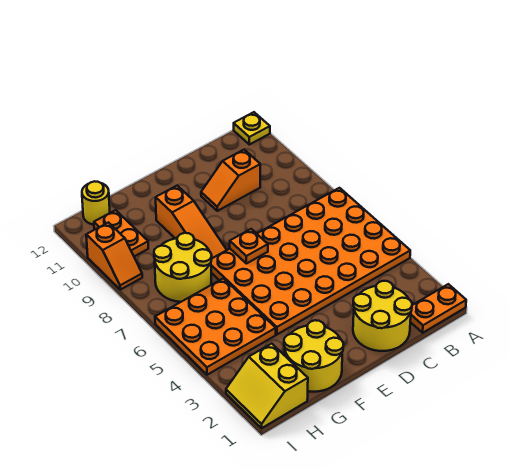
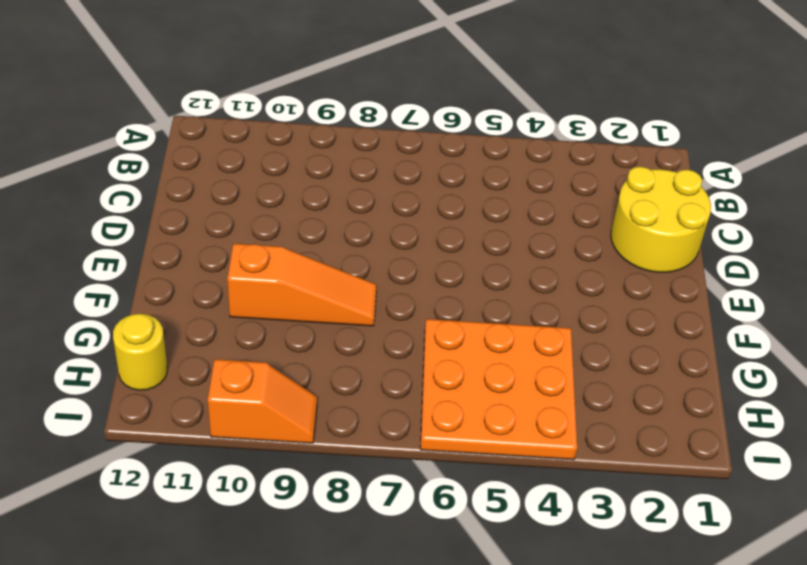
none -> orange 1x2 plate [410,284,466,333]
none -> orange 4x6 plate [211,188,410,334]
none -> yellow 1x1 plate [234,112,270,145]

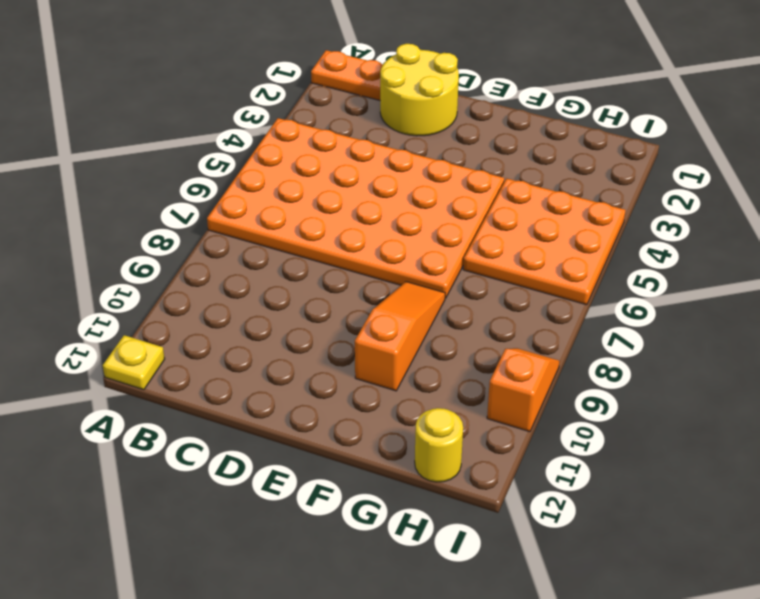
none -> orange 1x2 slope [201,150,260,211]
none -> yellow 2x2 round brick [284,320,344,392]
none -> yellow 2x2 round brick [154,233,212,302]

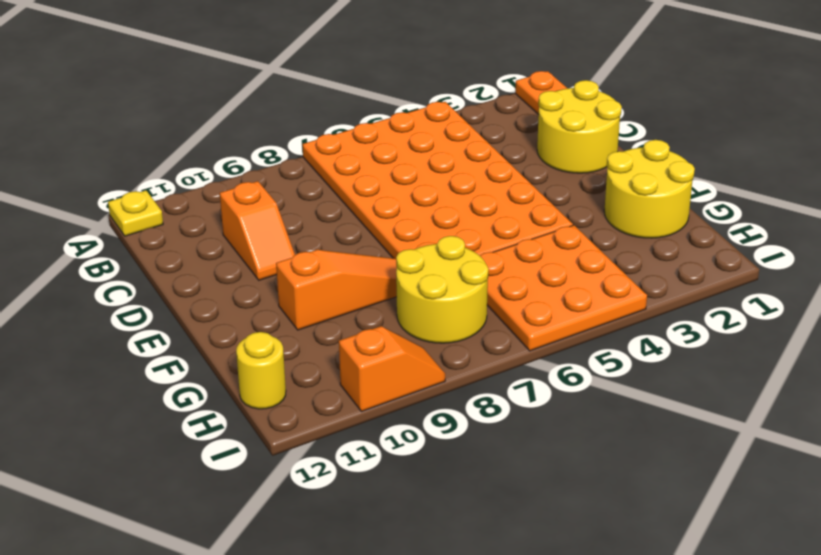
none -> yellow 2x2 slope [226,344,308,428]
none -> orange 1x2 plate [94,210,148,256]
none -> orange 1x1 plate [230,229,268,264]

